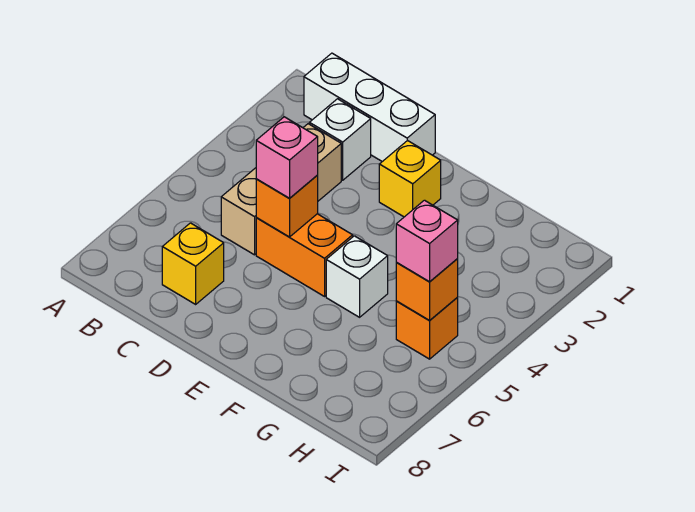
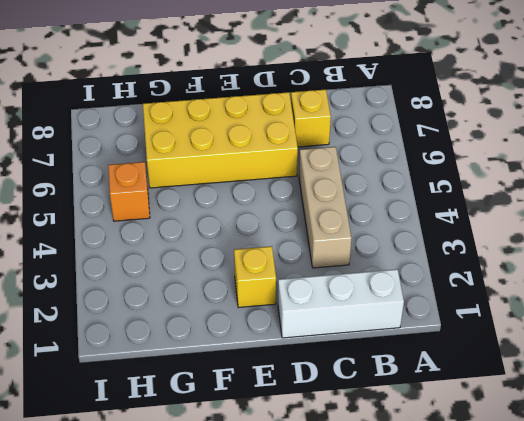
yellow 2x4 brick [143,92,298,188] -> none
none -> white 1x1 brick [309,99,371,180]
none -> orange 1x2 brick [256,214,353,296]
none -> white 1x1 brick [326,236,388,317]

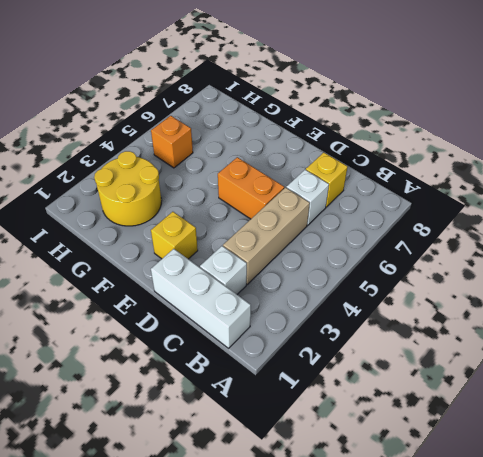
white 1x1 brick [286,170,329,225] -> white 1x1 brick moved to [326,236,388,317]
yellow 2x2 round brick [94,151,161,226] -> none
none -> orange 1x1 brick [256,176,318,237]
none -> orange 1x1 brick [396,259,458,320]
none -> pink 1x1 brick [256,117,318,198]

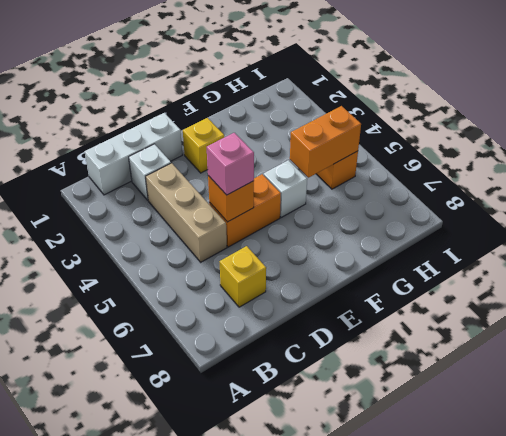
orange 1x2 brick [290,106,361,178] -> orange 1x1 brick [396,259,458,320]
none -> pink 1x1 brick [396,200,458,282]

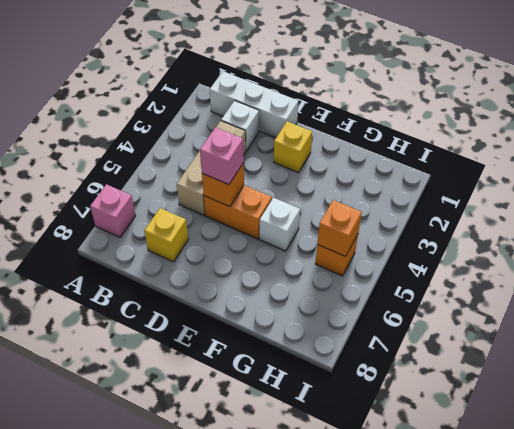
pink 1x1 brick [90,184,136,237] -> pink 1x1 brick moved to [396,200,458,282]

